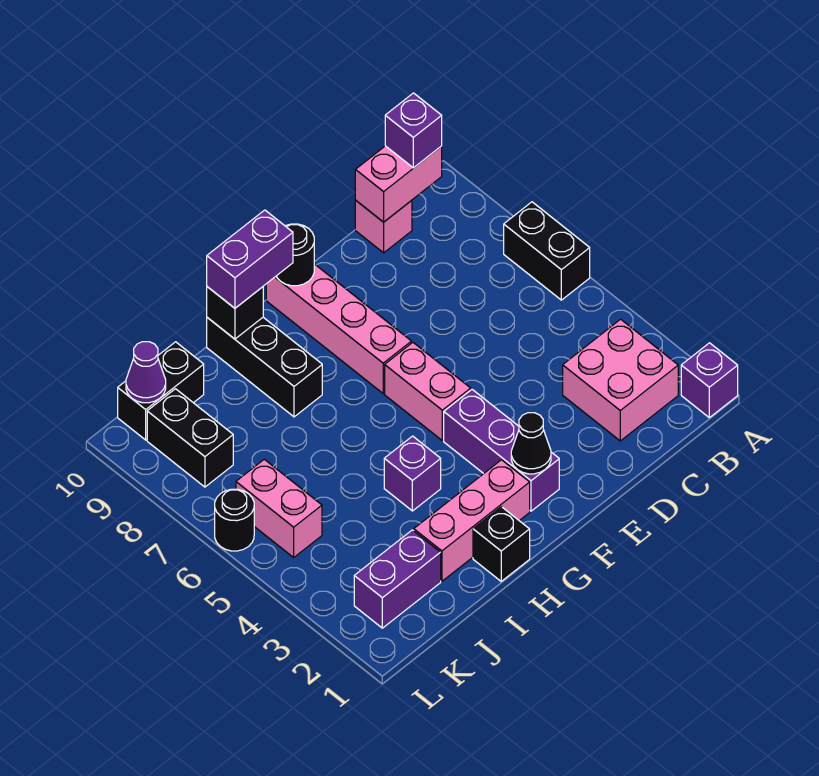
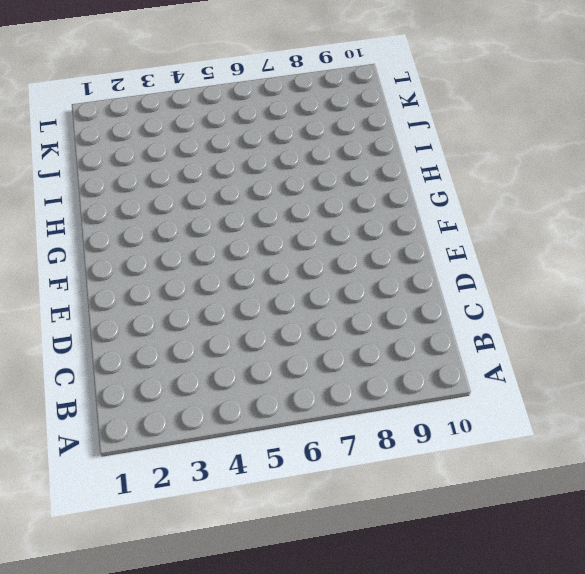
none -> purple 1x1 brick [681,343,738,418]
none -> black 1x2 brick [504,202,590,300]
none -> pink 2x2 brick [563,319,678,441]

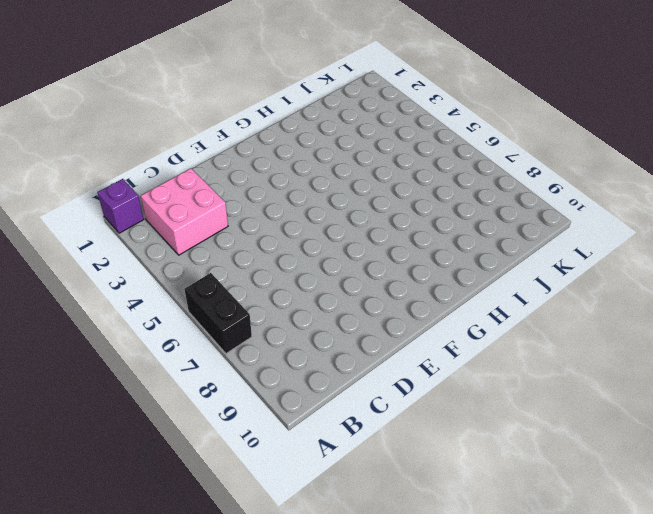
none -> pink 1x1 brick [355,200,412,253]
none -> purple 1x3 brick [444,390,559,511]
none -> pink 1x2 brick [385,343,471,440]

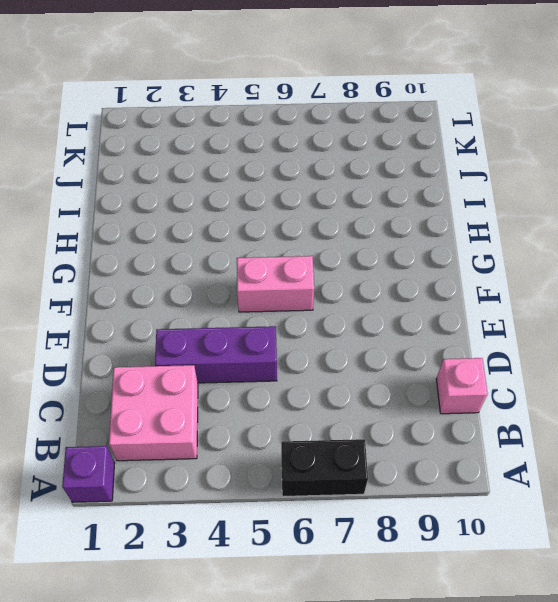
purple 1x3 brick [155,326,277,383] -> purple 1x3 brick moved to [444,390,559,511]
none -> pink 1x4 brick [266,264,411,393]
none -> pink 1x3 brick [414,460,530,581]
none -> black 1x1 brick [473,507,530,581]

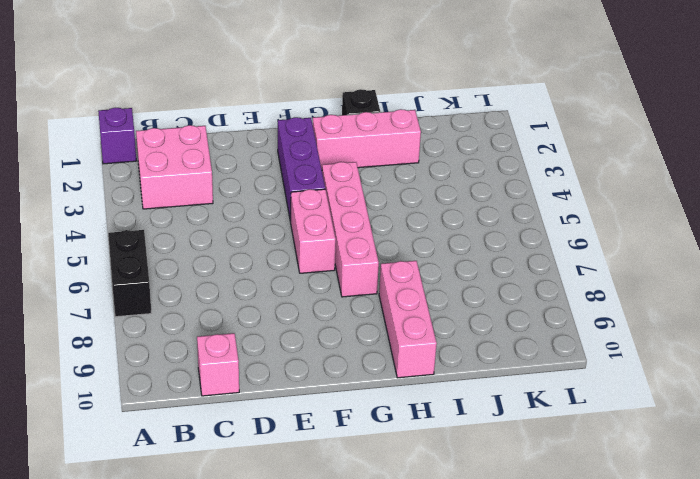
pink 1x4 brick [322,162,379,297] -> pink 1x4 brick moved to [266,264,411,393]
pink 1x3 brick [379,261,437,378] -> black 1x3 brick [207,317,322,417]
none -> purple 1x1 brick [384,436,441,511]
none -> purple 1x2 brick [354,530,441,628]
none -> black 1x2 brick [118,342,204,440]

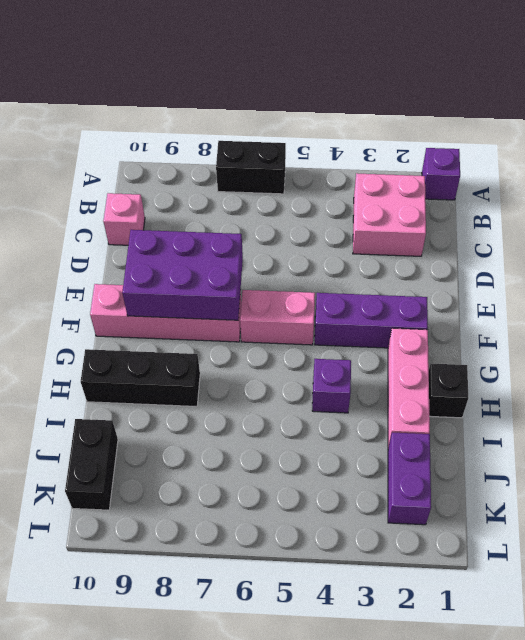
purple 2x3 brick [122,230,243,320] -> none
none -> pink 1x2 brick [236,459,322,557]
none -> black 1x2 brick [147,389,233,487]
none -> black 1x1 round brick [215,489,254,551]

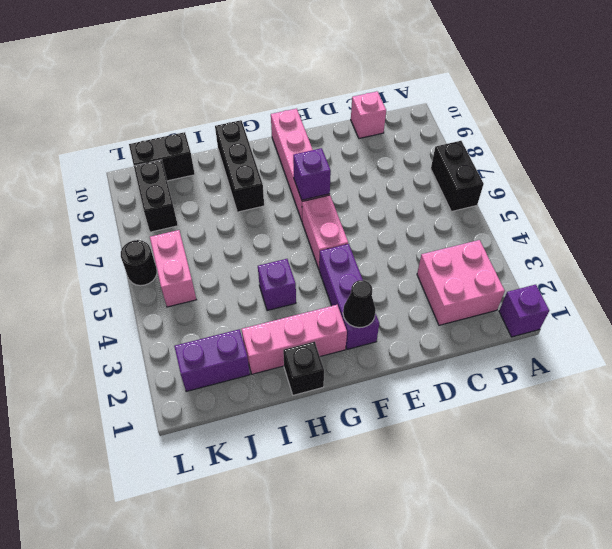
purple 1x1 brick [293,148,331,200] -> purple 1x1 brick moved to [385,93,442,168]
none -> pink 1x2 brick [355,146,442,222]
none -> black 1x1 round brick [276,224,314,286]
none -> black 1x1 brick [207,287,263,339]

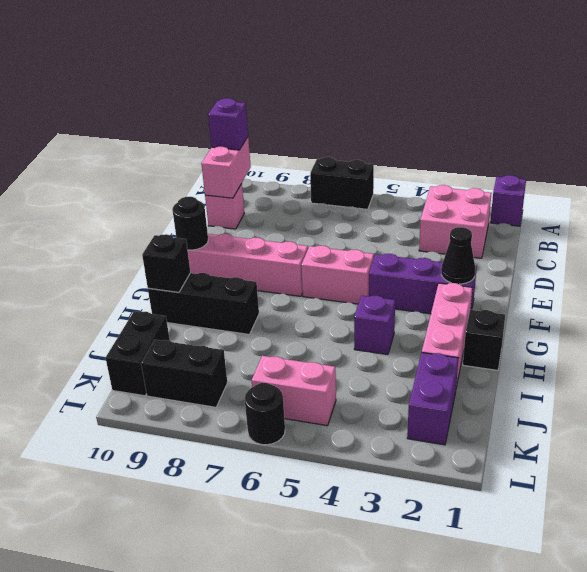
none -> purple 1x1 cone [126,342,166,403]
none -> purple 1x2 brick [207,210,293,308]

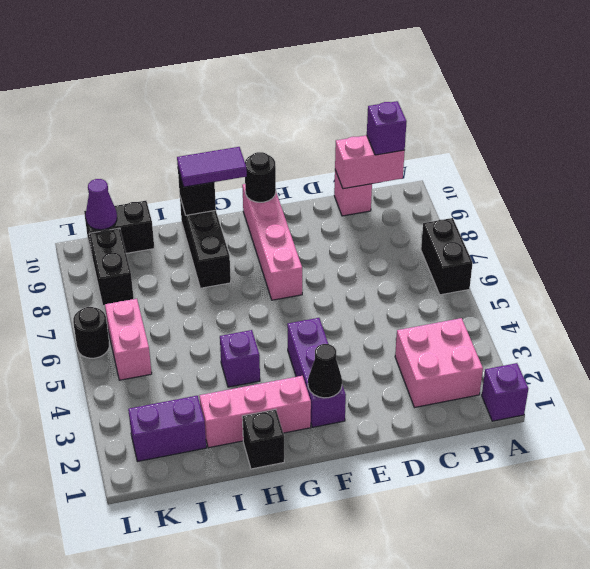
purple 1x2 tile [177,147,247,187] -> purple 1x2 brick [207,210,293,308]
none -> pink 1x2 brick [385,343,471,440]

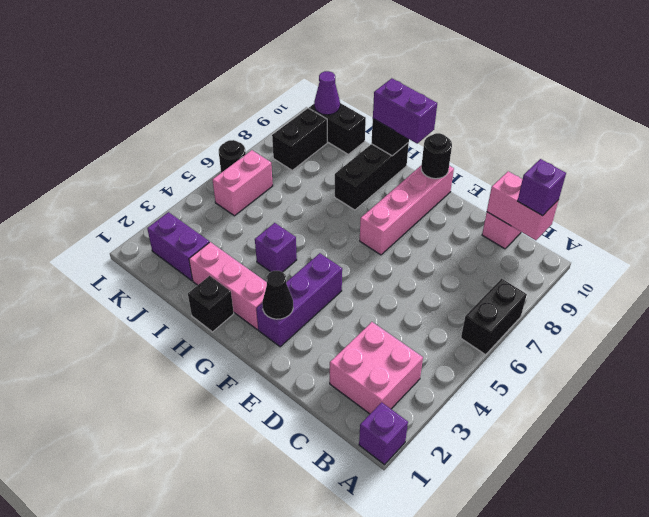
none -> pink 1x2 brick [385,343,471,440]

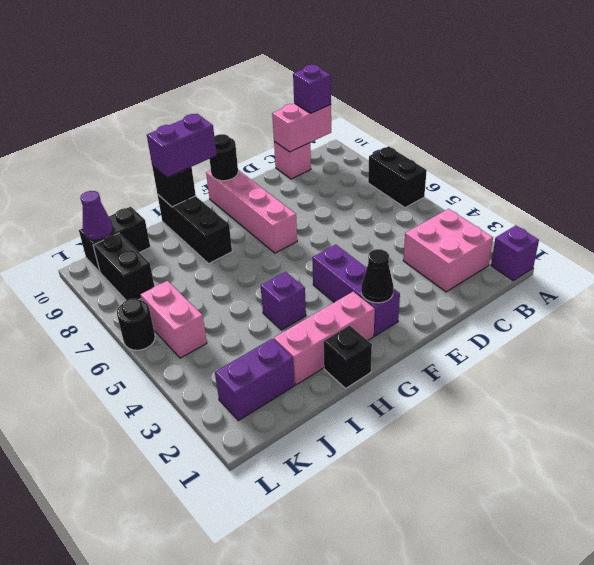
none -> pink 1x2 brick [385,343,471,440]

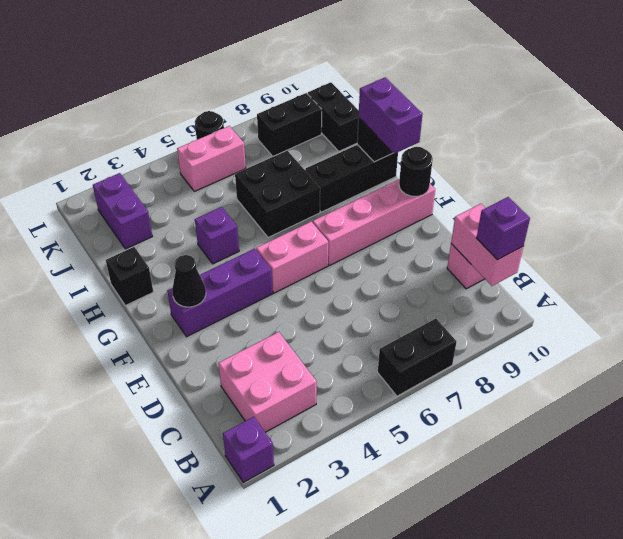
black 2x2 brick [235,151,320,237] -> none
none -> pink 1x3 brick [414,460,530,581]
none -> purple 1x1 cone [126,342,166,403]

